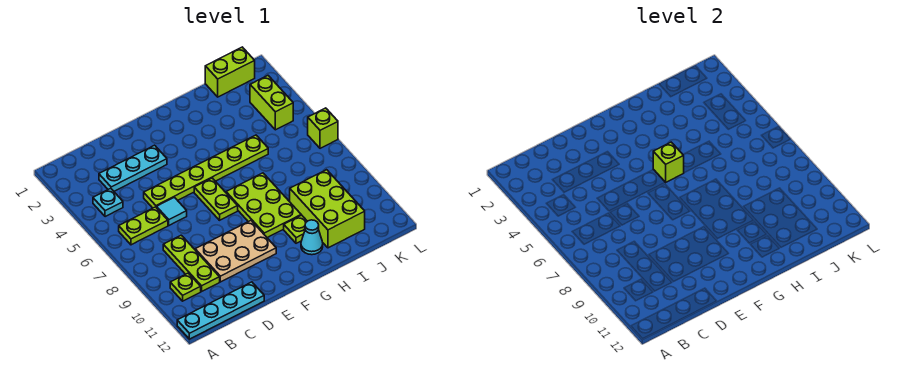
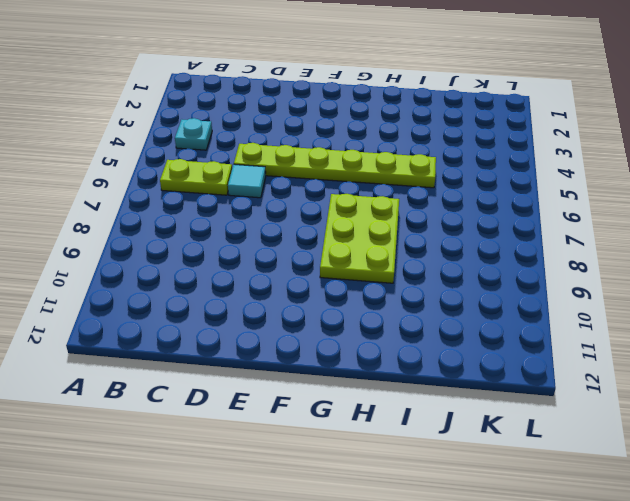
none -> cyan 1x4 plate [177,282,264,339]
none -> lime 1x1 plate [170,273,201,301]
none -> cyan 1x3 plate [99,145,167,191]

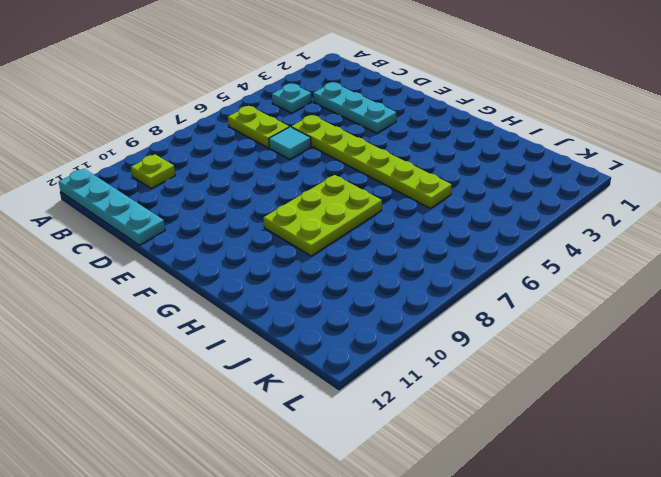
none -> lime 1x3 plate [163,235,220,291]
none -> tan 2x3 plate [195,221,276,282]
none -> lime 1x2 plate [194,178,238,220]

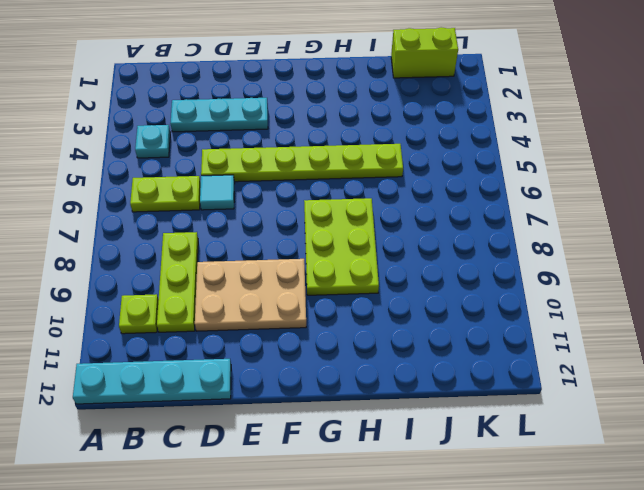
none -> lime 1x2 plate [194,178,238,220]
none -> lime 1x1 plate [284,215,307,243]
none -> cyan 1x1 cone [301,220,323,255]

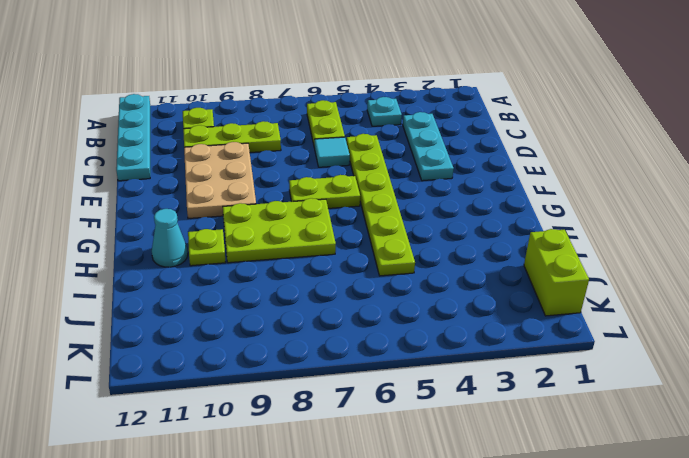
none -> lime 2x3 brick [290,170,365,248]
none -> lime 1x2 brick [250,76,293,130]
none -> lime 1x1 brick [308,108,338,148]

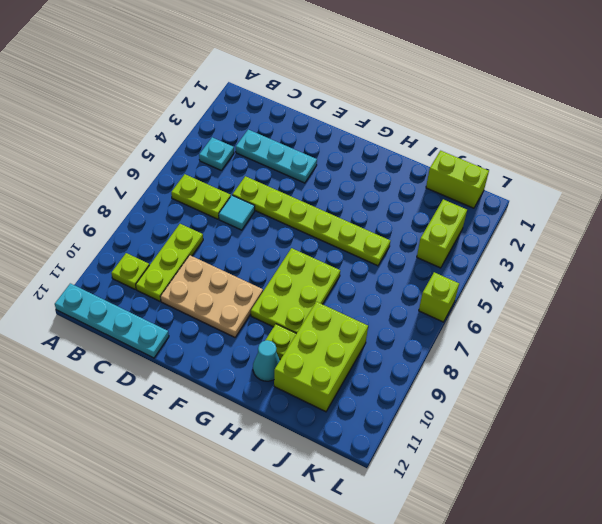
none -> lime 1x2 plate [194,178,238,220]
none -> lime 1x1 brick [653,142,684,182]

